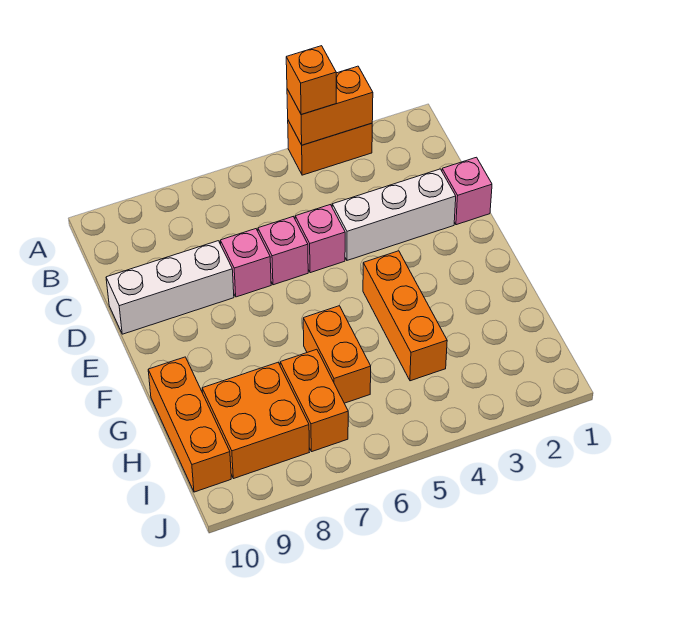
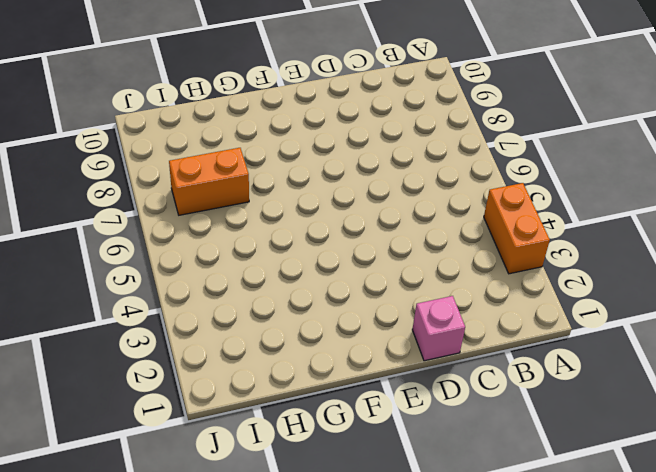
none -> white 1x3 brick [332,169,456,260]
none -> pink 1x1 brick [295,205,345,273]
none -> pink 1x1 brick [258,217,308,285]

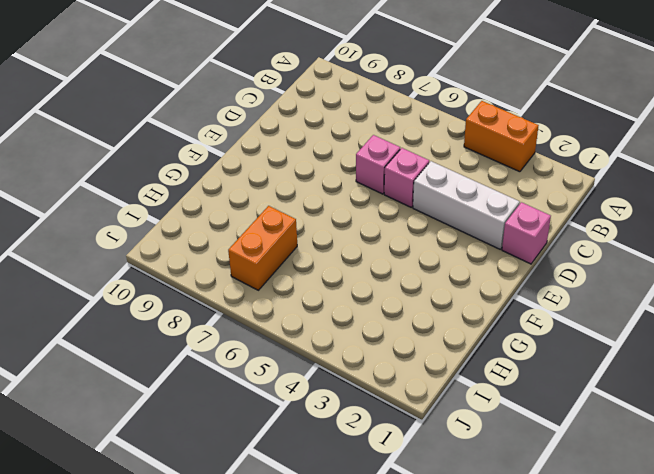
none -> pink 1x1 brick [220,229,271,297]
none -> white 1x3 brick [106,241,234,334]
none -> orange 1x3 brick [363,251,447,381]

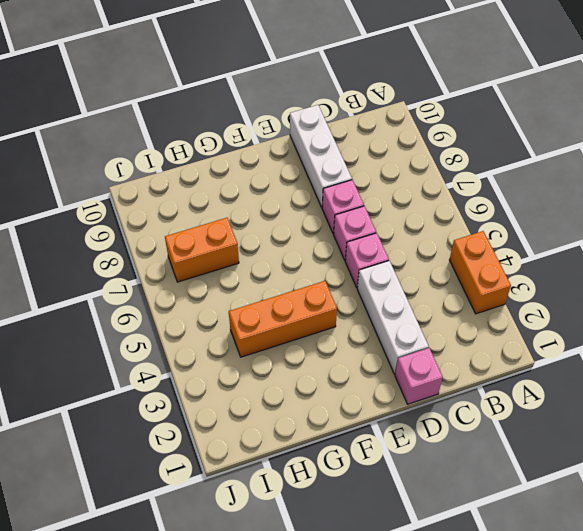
none -> orange 1x2 brick [303,306,371,403]
none -> orange 1x3 brick [148,357,231,492]
none -> orange 2x2 brick [202,363,309,479]

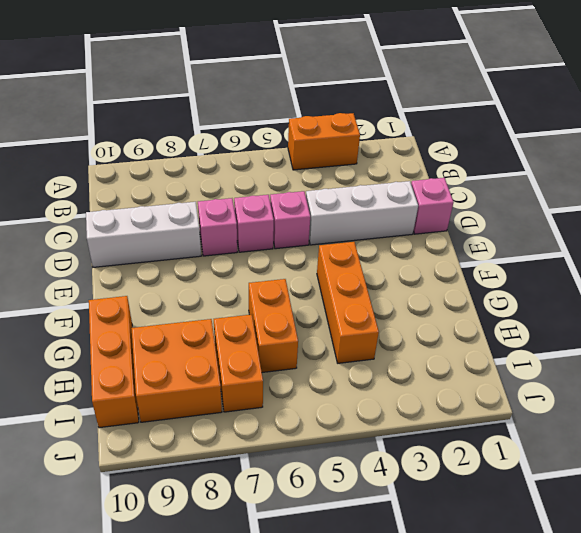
none -> orange 1x2 brick [287,66,373,145]
none -> orange 1x1 brick [286,46,336,115]

